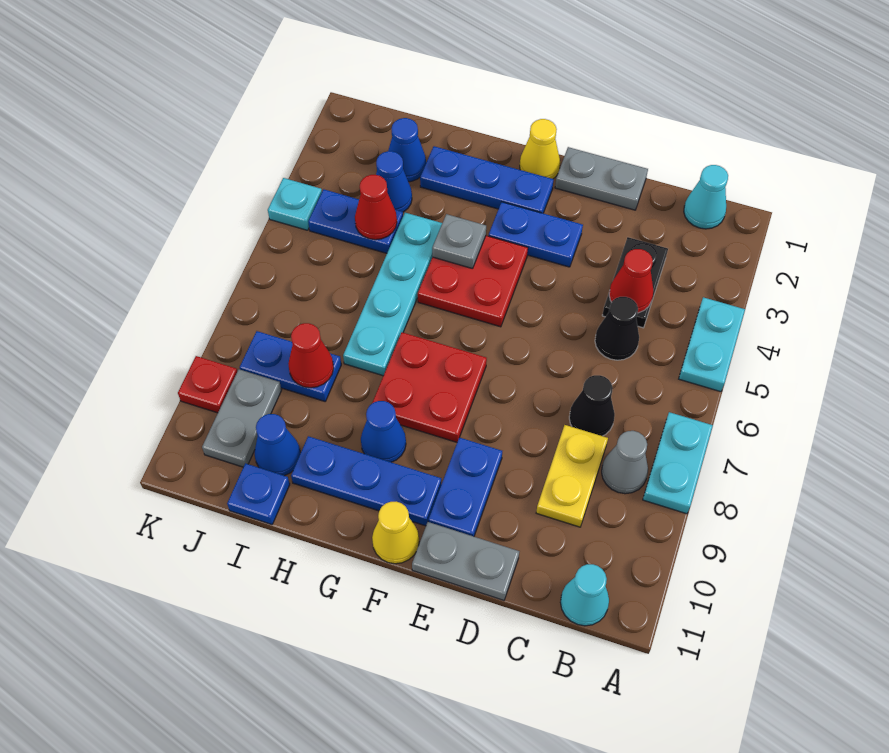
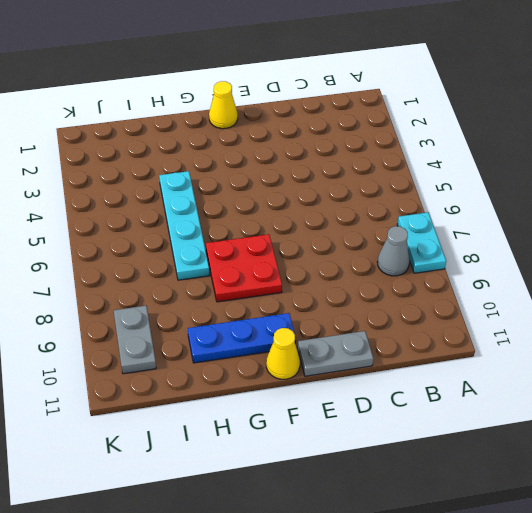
none -> cyan 1x2 plate [679,297,745,392]
none -> cyan 1x1 cone [684,165,728,229]
none -> cyan 1x1 cone [560,564,609,626]
none -> black 1x2 plate [602,237,668,328]

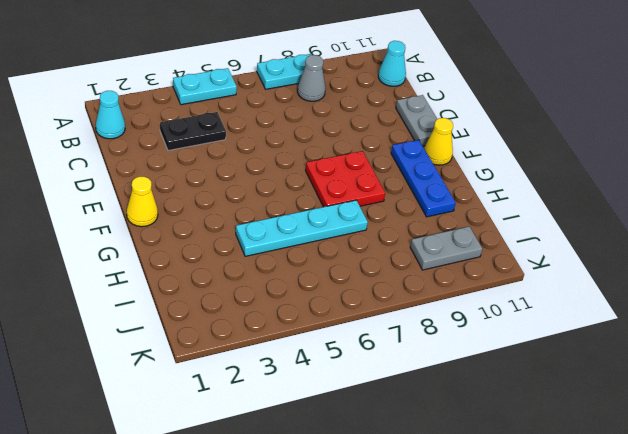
none -> black 1x1 cone [595,297,639,360]
none -> black 1x1 cone [569,375,615,436]
none -> yellow 1x2 plate [536,425,608,527]
none -> grey 1x2 plate [555,147,648,210]

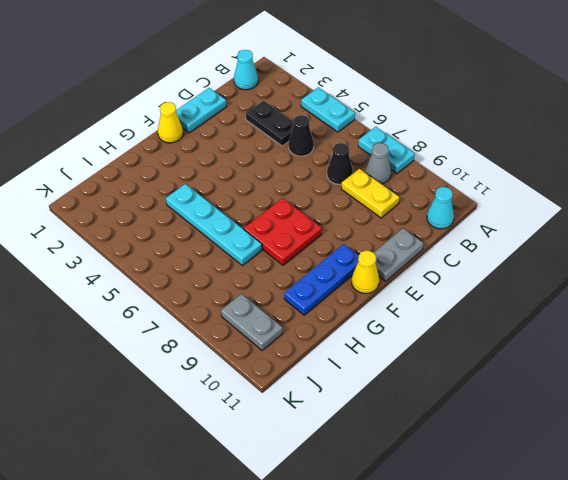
cyan 1x2 plate [176,88,226,133] -> grey 1x2 plate [555,147,648,210]
none -> blue 1x2 plate [489,202,583,267]
none -> blue 1x2 plate [428,437,502,536]
none -> blue 1x3 plate [420,146,554,213]
none -> red 2x2 plate [418,236,528,327]

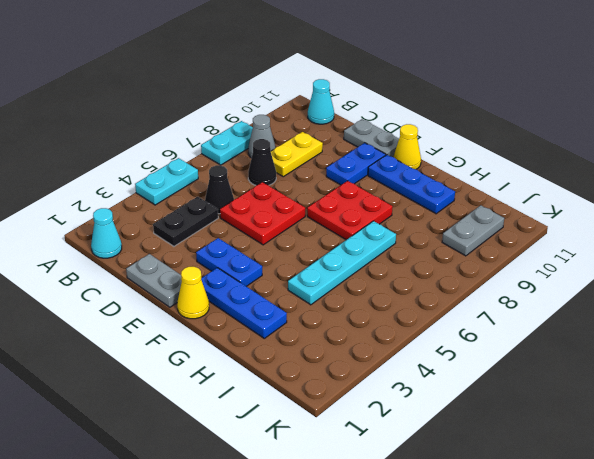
red 2x2 plate [220,182,305,245] -> red 2x2 plate moved to [418,236,528,327]
none -> blue 1x1 cone [361,401,406,462]
none -> blue 1x1 cone [388,118,426,182]
none -> blue 1x1 cone [376,151,412,212]
none -> blue 1x2 plate [308,189,403,253]

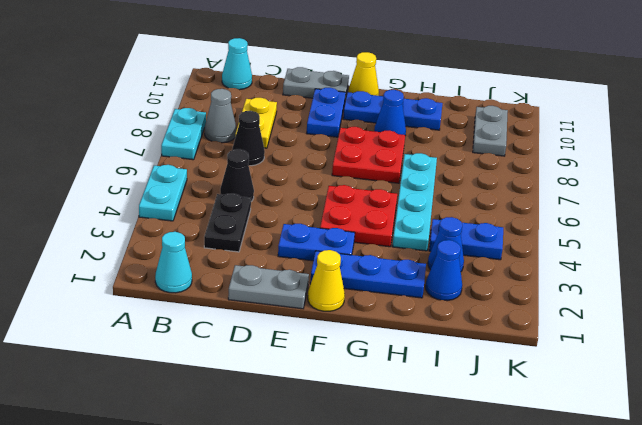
none -> blue 1x2 plate [240,331,341,401]
none -> blue 1x1 cone [255,414,300,476]
none -> blue 1x1 plate [227,463,290,525]
none -> cyan 1x1 plate [268,178,322,230]

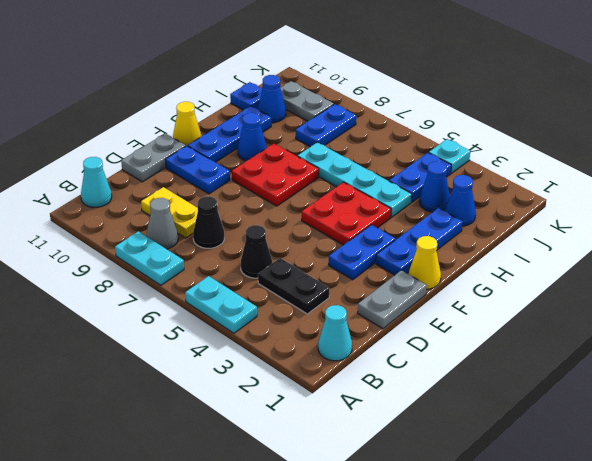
none -> red 1x1 plate [178,356,237,413]
none -> red 1x1 cone [609,249,653,313]
none -> grey 1x1 plate [432,214,486,269]
none -> red 1x1 cone [355,175,397,240]

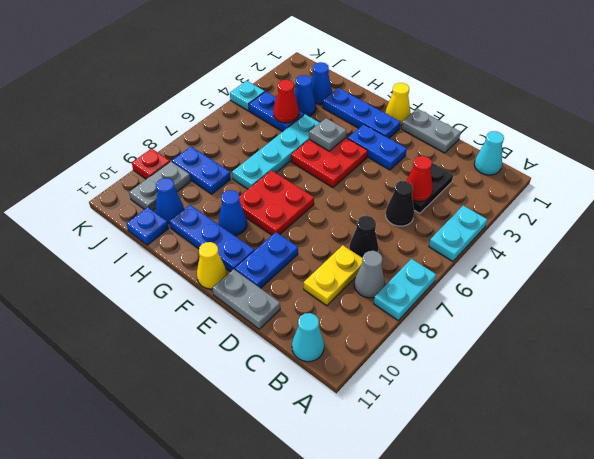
none -> red 1x1 cone [288,323,334,388]

